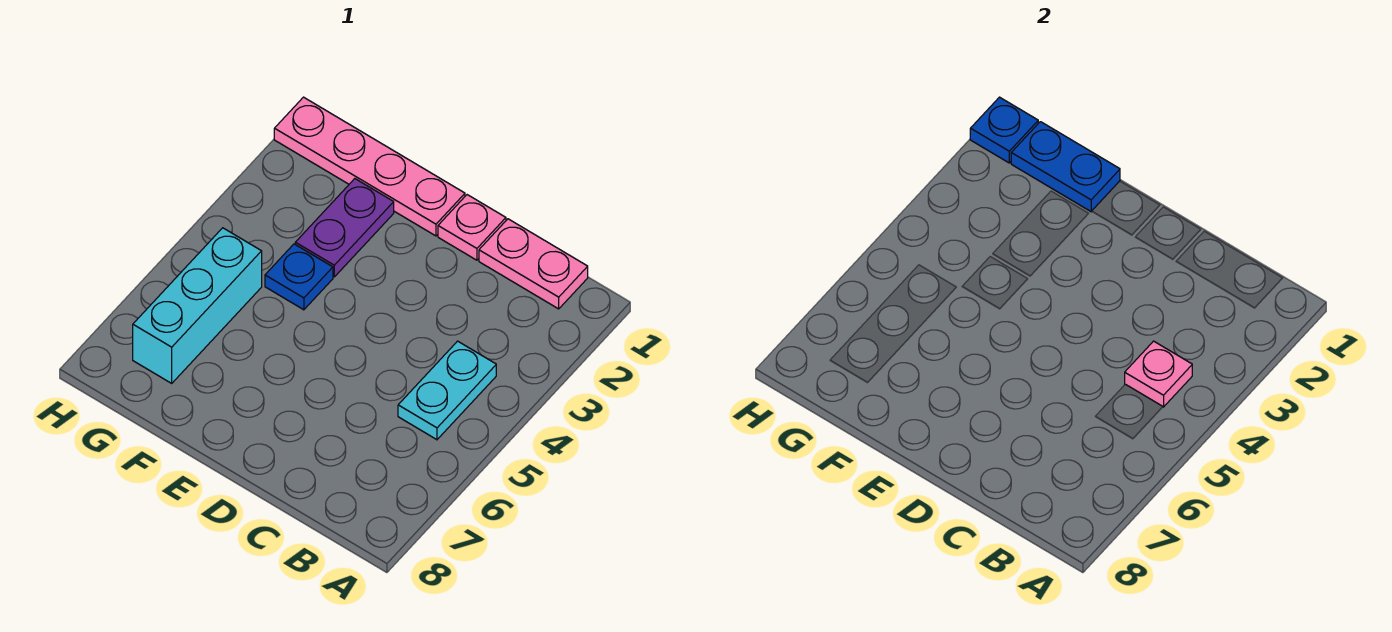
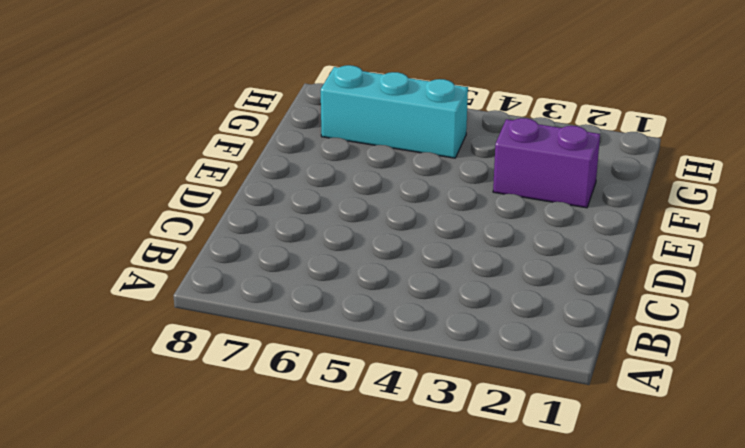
purple 1x2 brick [493,118,600,208] -> purple 1x2 plate [295,179,394,277]
none -> pink 1x2 plate [479,219,588,309]
none -> cyan 1x2 plate [398,341,496,440]

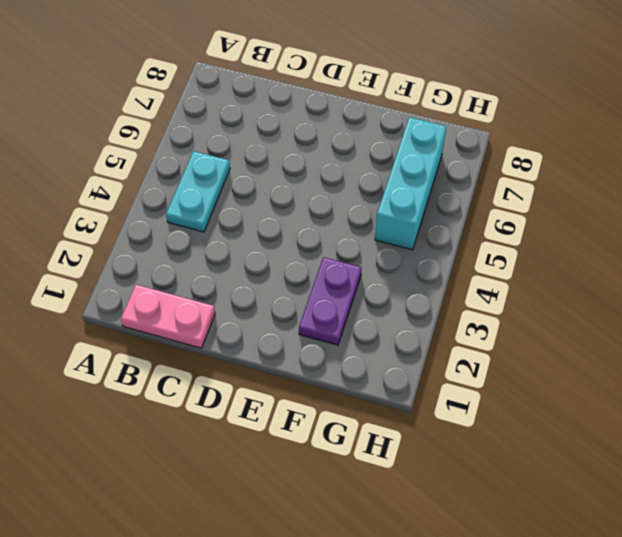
none -> pink 1x1 plate [438,195,506,260]
none -> pink 1x4 plate [274,97,465,236]

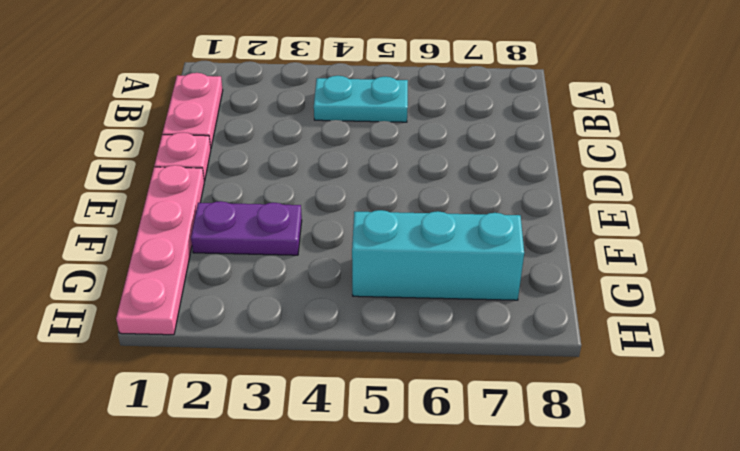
none -> blue 1x1 plate [265,244,333,310]
none -> pink 1x1 plate [1125,341,1192,407]

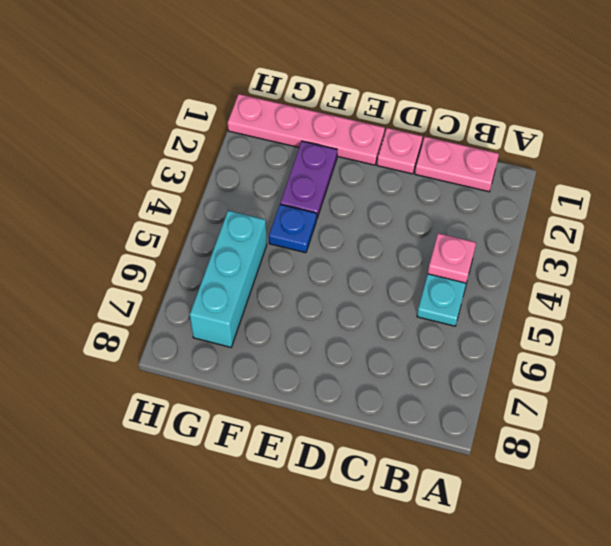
none -> blue 1x2 plate [1011,122,1120,211]
none -> blue 1x1 plate [970,97,1038,163]

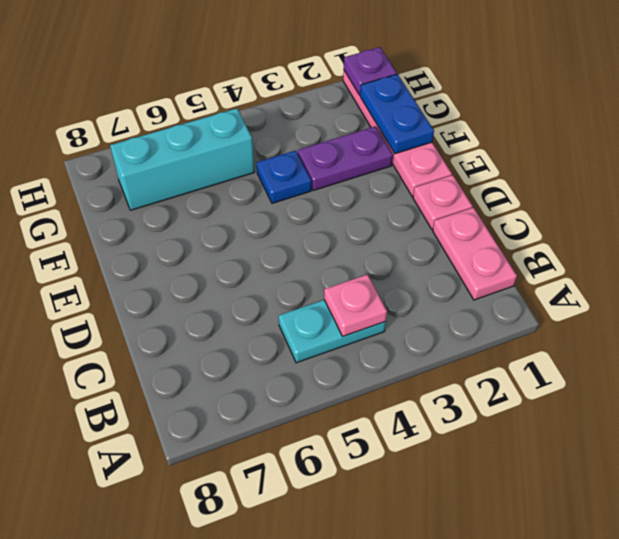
purple 1x1 plate [344,47,397,95] -> blue 1x1 plate [970,97,1038,163]

